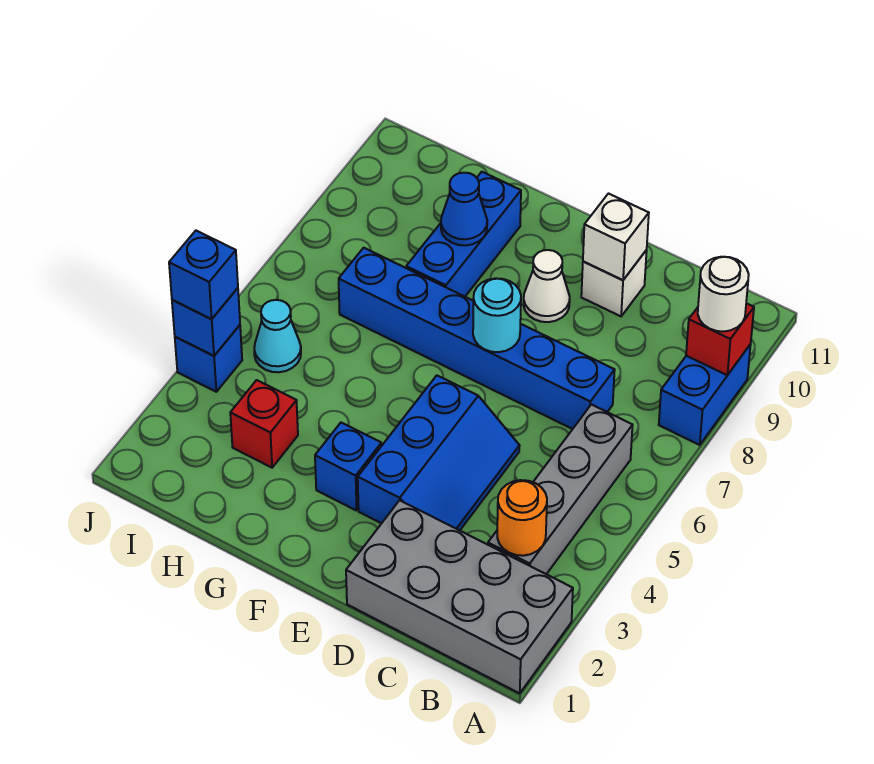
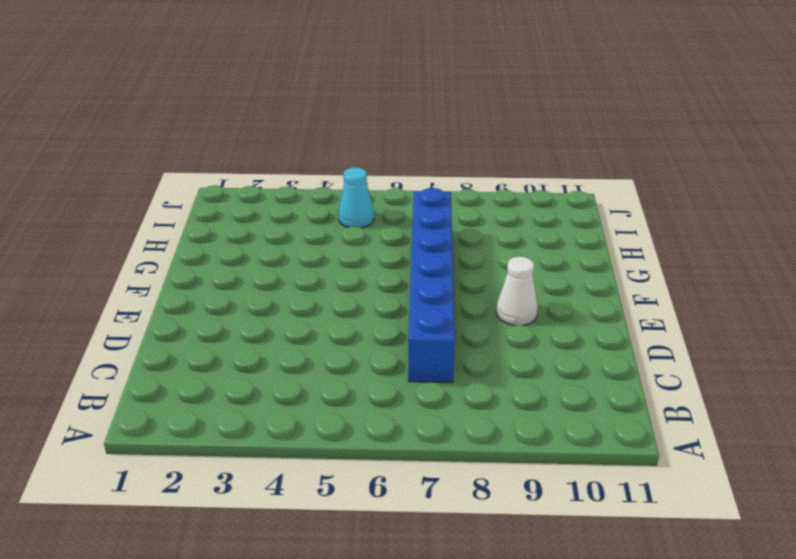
none -> grey 2x4 brick [346,500,573,693]
none -> blue 1x2 brick [659,344,751,445]
none -> grey 1x4 brick [488,404,633,574]

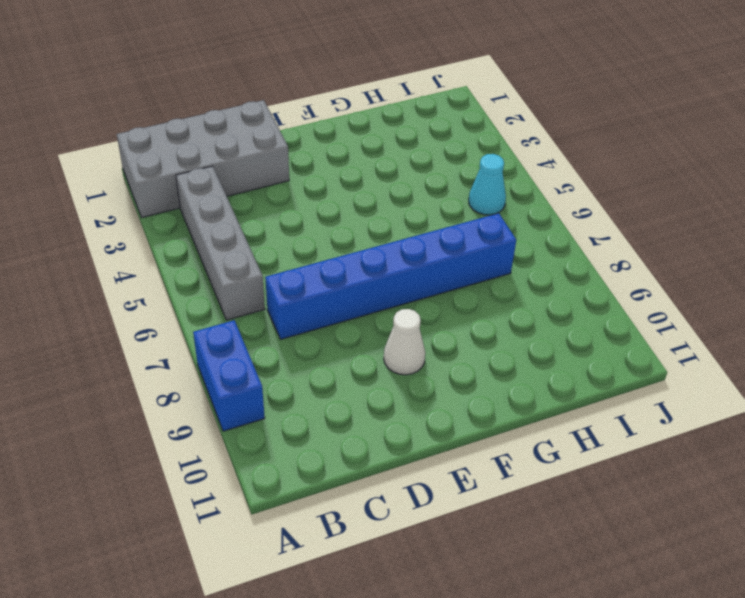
none -> blue 2x3 slope [358,376,520,530]
none -> white 1x1 brick [581,250,647,316]
none -> blue 1x1 brick [315,423,382,511]

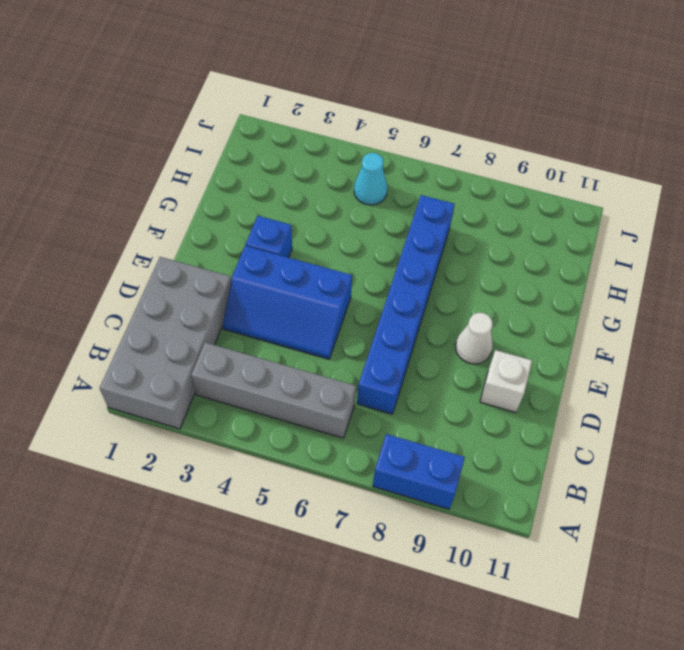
none -> blue 1x3 brick [406,172,521,297]
none -> red 1x1 brick [230,380,298,468]
none -> blue 1x1 brick [175,325,242,392]

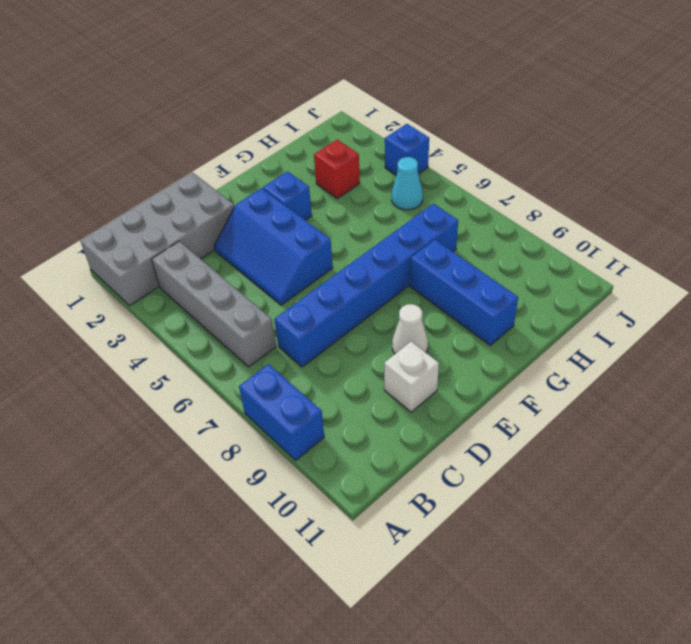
none -> red 1x1 brick [686,303,754,375]
none -> orange 1x1 round brick [497,480,547,556]
none -> white 1x1 brick [583,194,649,280]

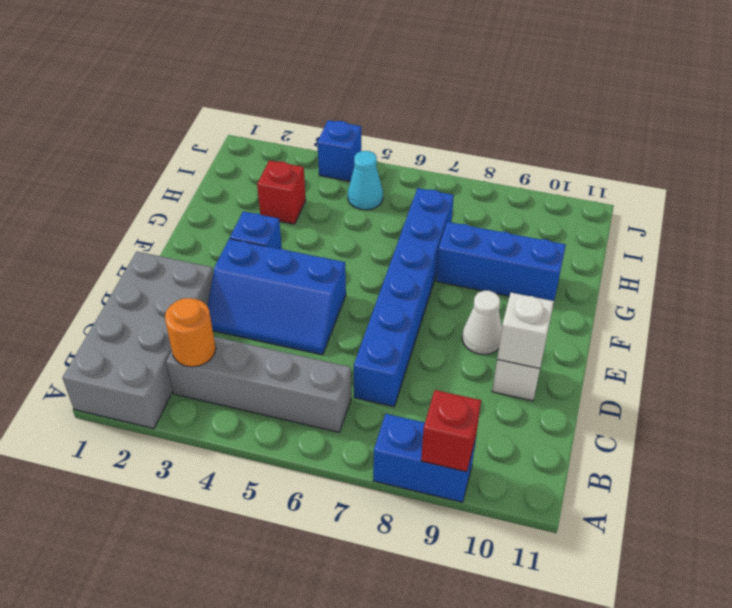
none -> cyan 1x1 round brick [473,278,521,352]
none -> blue 1x1 cone [441,173,487,245]
none -> blue 1x1 brick [172,288,240,356]

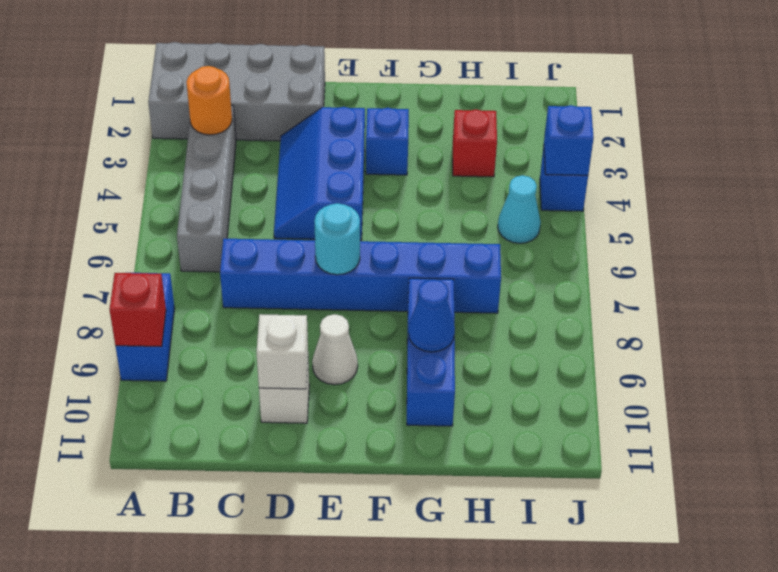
none -> white 1x1 round brick [698,257,749,331]
none -> blue 1x1 brick [169,231,238,319]

